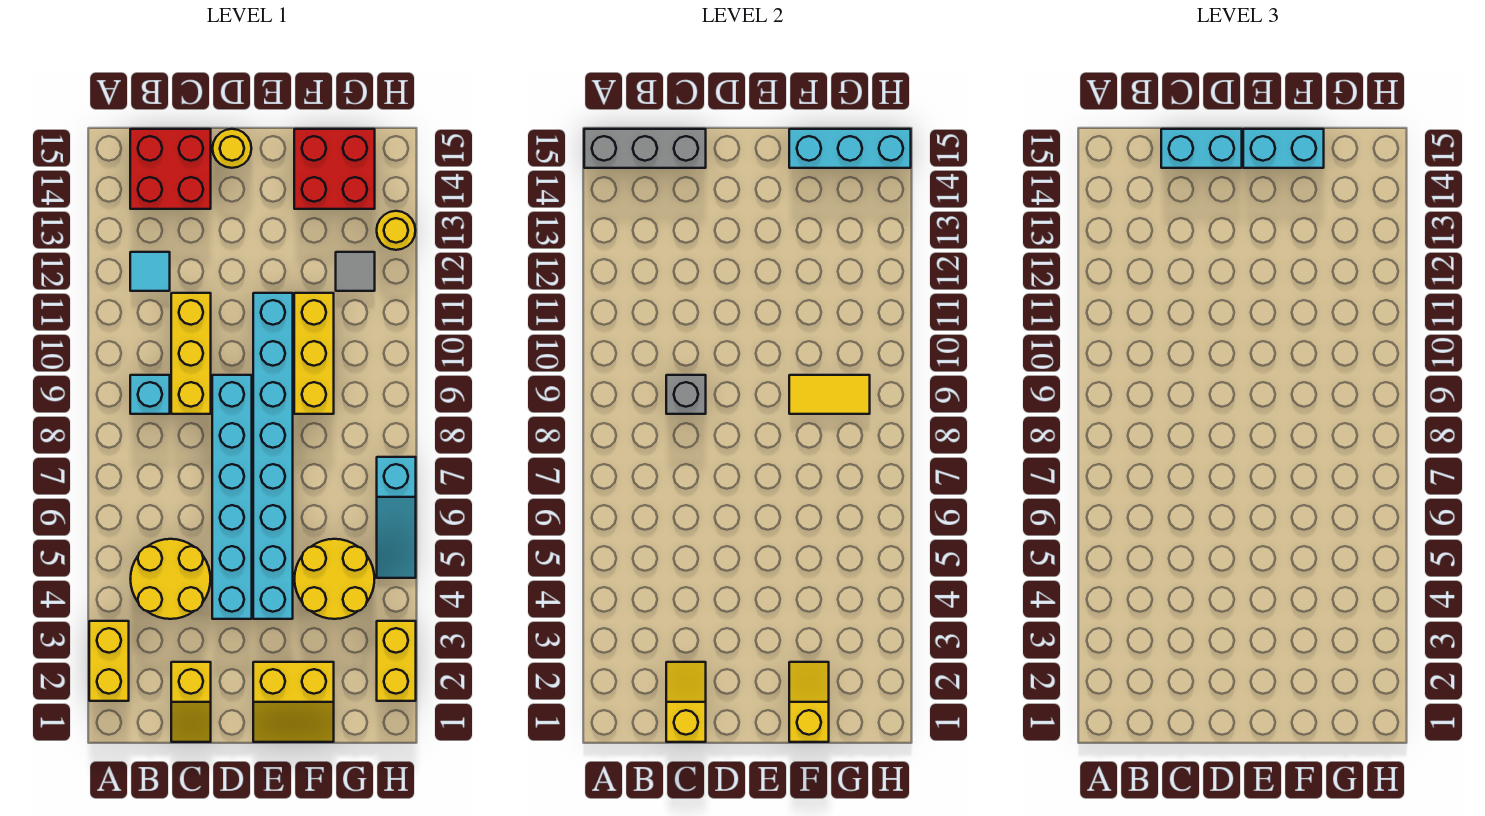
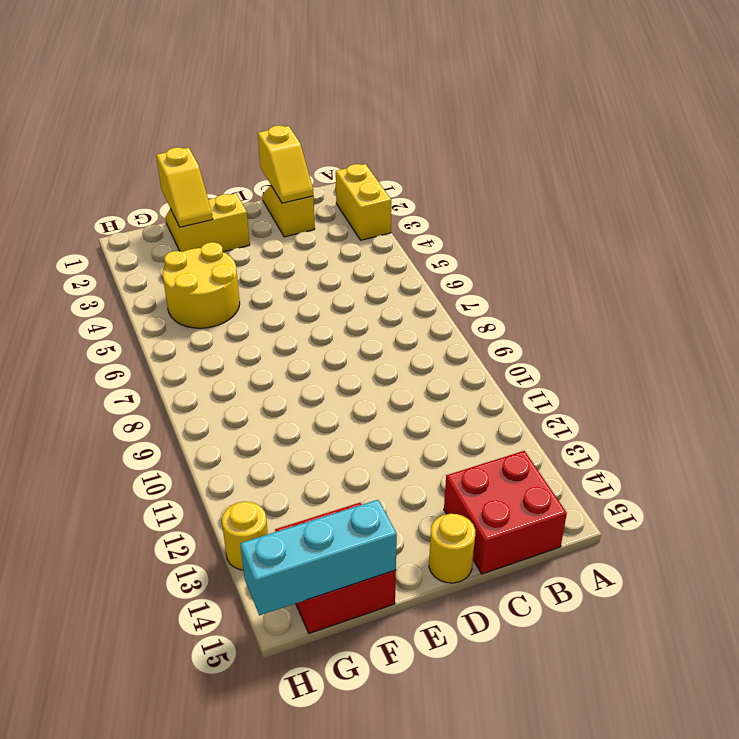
none -> yellow 2x2 round brick [131,539,210,619]
none -> cyan 1x1 brick [130,375,170,414]
none -> cyan 1x1 tile [130,252,170,291]

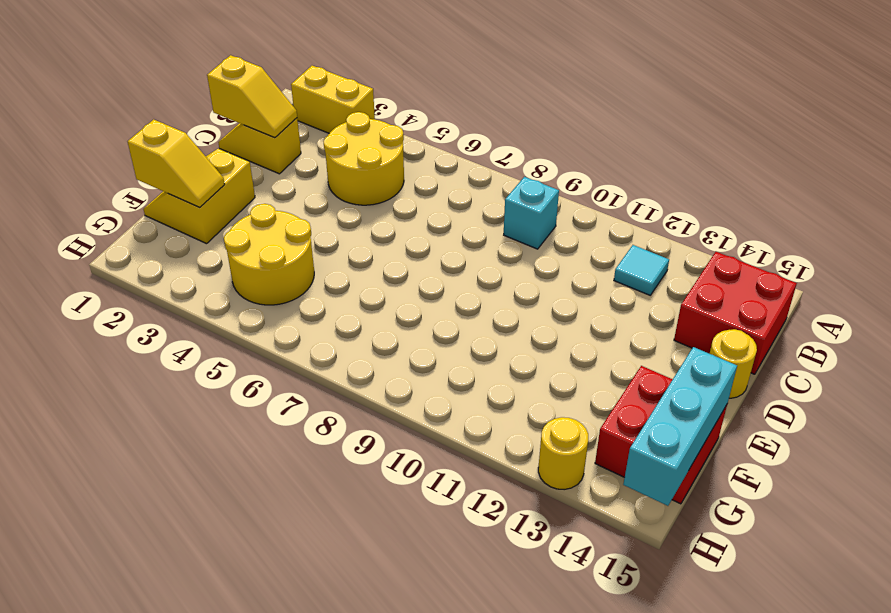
none -> yellow 1x3 brick [171,293,211,414]
none -> cyan 1x6 brick [212,375,252,619]
none -> cyan 1x8 brick [253,293,293,619]

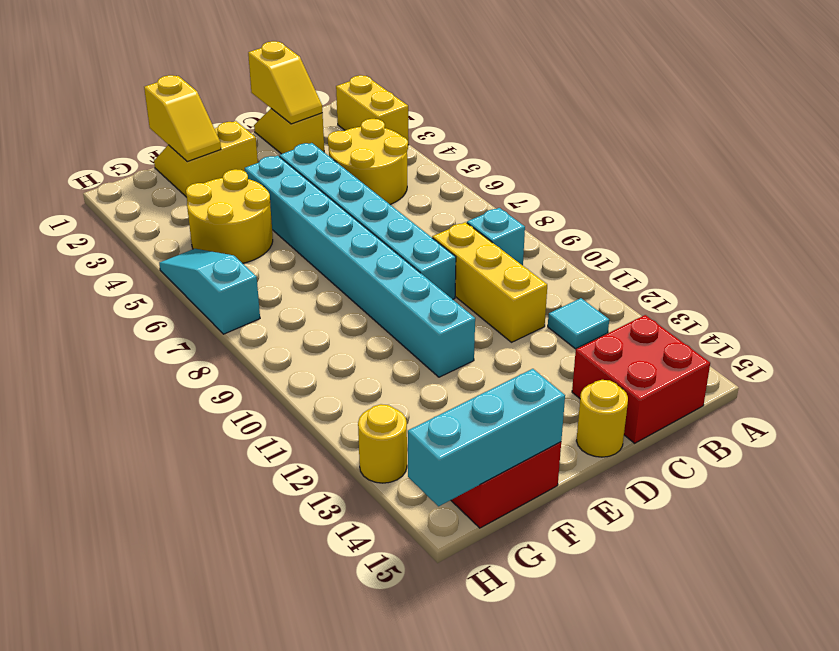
none -> yellow 1x3 brick [294,293,334,414]
none -> grey 1x1 tile [336,252,375,291]
none -> yellow 1x2 brick [377,621,416,701]

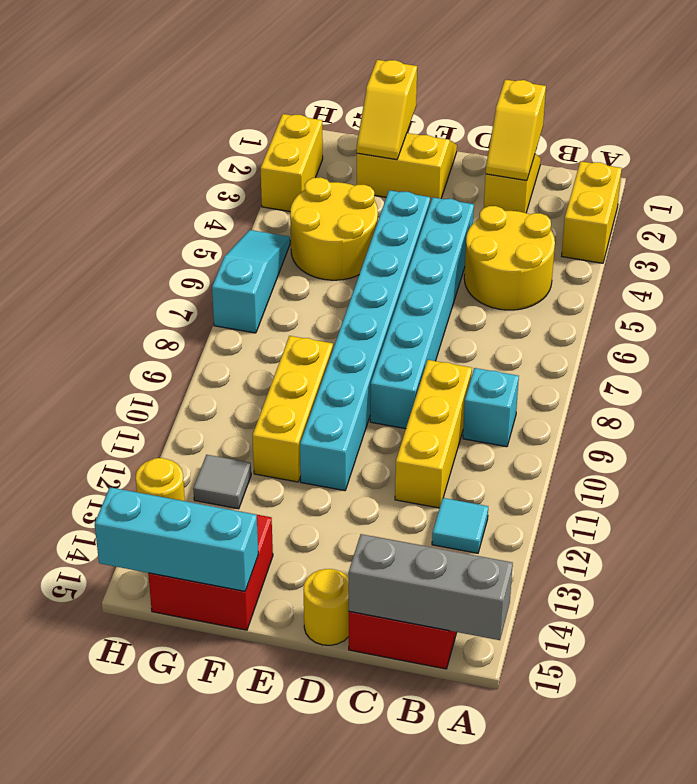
none -> grey 1x1 brick [666,375,706,414]
none -> yellow 1x2 tile [789,375,870,414]
none -> cyan 1x2 brick [1161,129,1242,168]

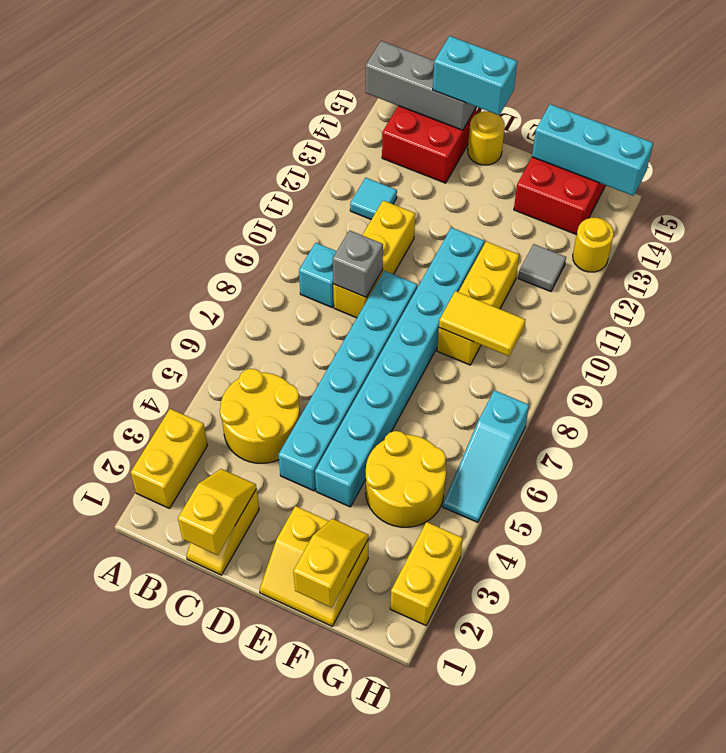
none -> cyan 1x2 brick [1243,129,1324,168]

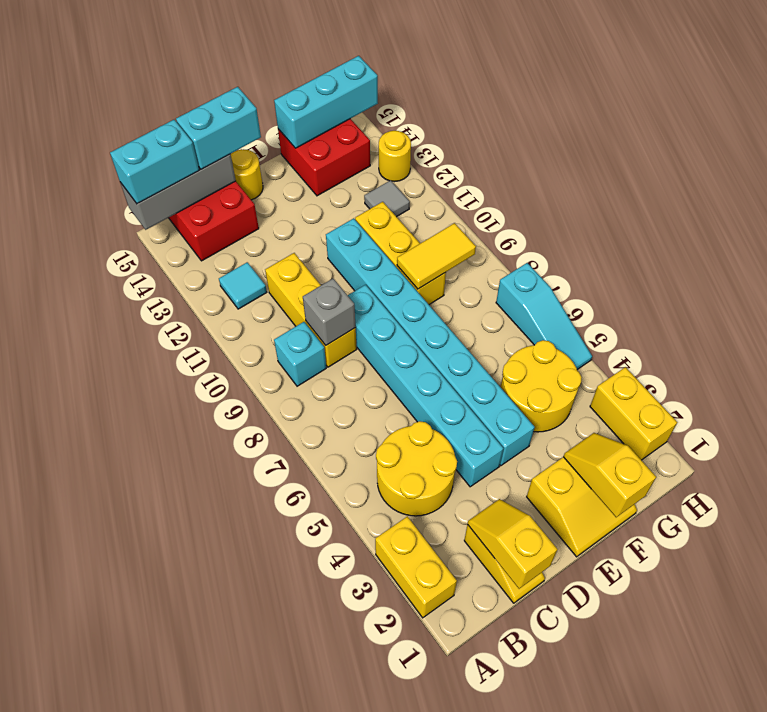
cyan 1x2 brick [110,120,199,204] -> cyan 1x2 brick moved to [1243,129,1324,168]

